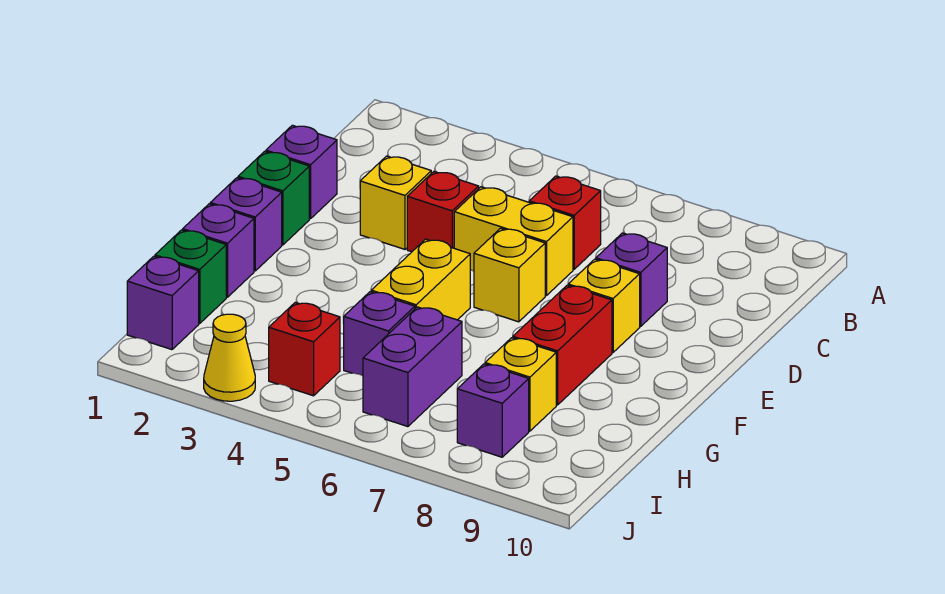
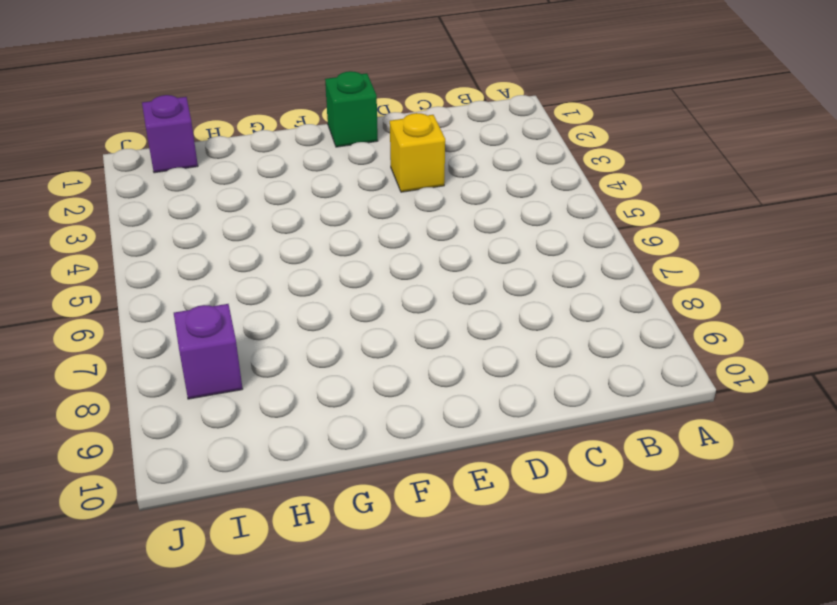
none -> red 1x1 brick [529,176,601,269]
none -> purple 1x1 brick [266,125,337,219]
none -> red 1x1 brick [407,172,479,252]

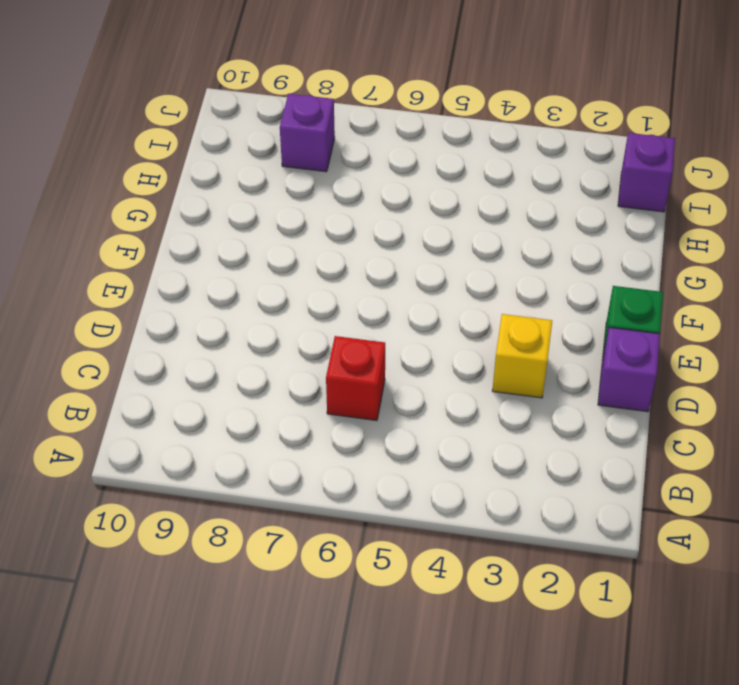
none -> red 1x1 brick [407,172,479,252]
none -> yellow 1x2 brick [454,187,573,296]
none -> purple 1x1 brick [596,233,667,326]

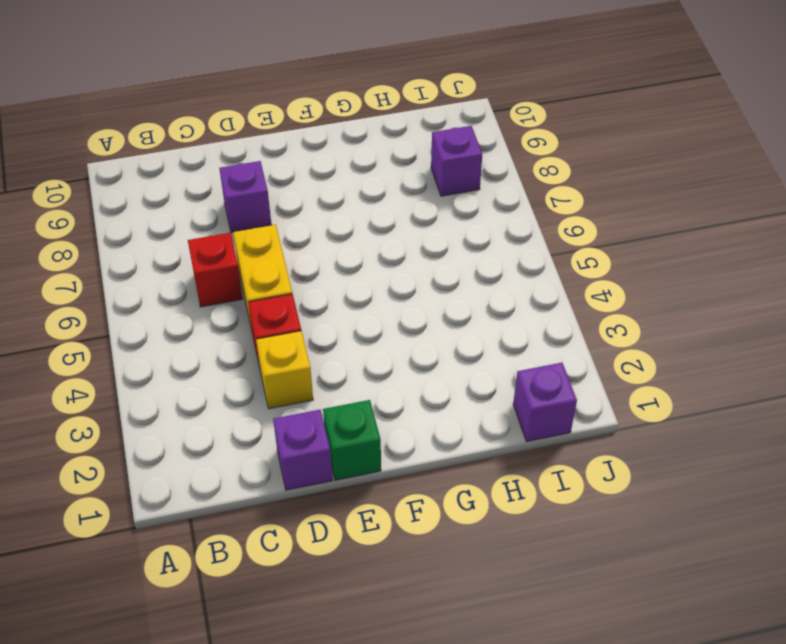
none -> yellow 1x1 brick [474,228,545,322]
none -> yellow 1x1 brick [568,259,640,352]
none -> purple 1x1 brick [210,178,282,271]

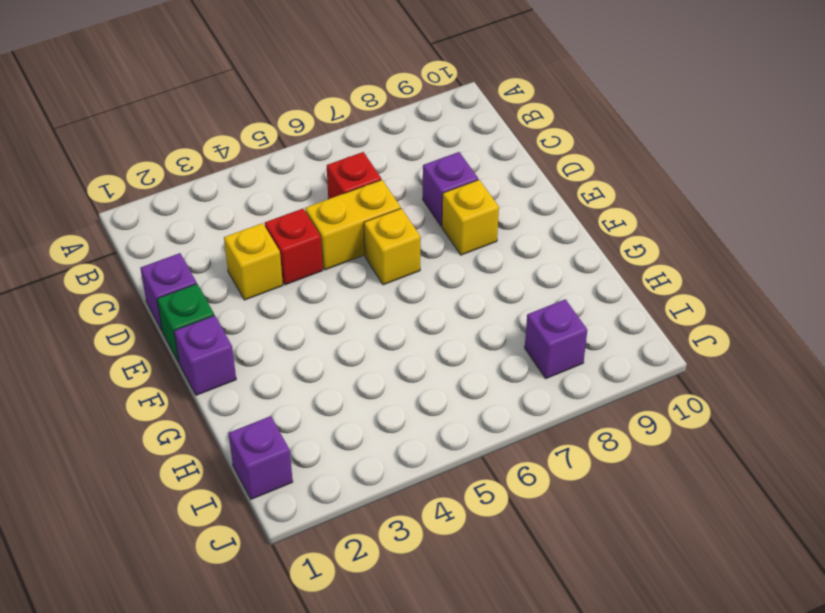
none -> yellow 1x2 brick [371,239,470,320]
none -> red 1x2 brick [513,285,612,405]
none -> purple 1x1 brick [183,204,254,297]

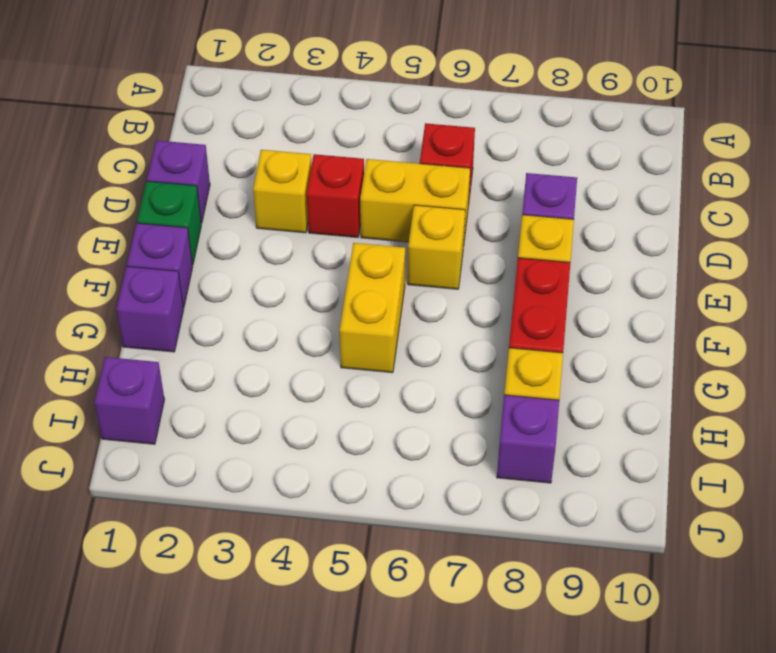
none -> green 1x1 brick [155,230,226,323]
none -> purple 1x1 brick [344,292,415,376]
none -> purple 1x2 brick [363,307,462,427]

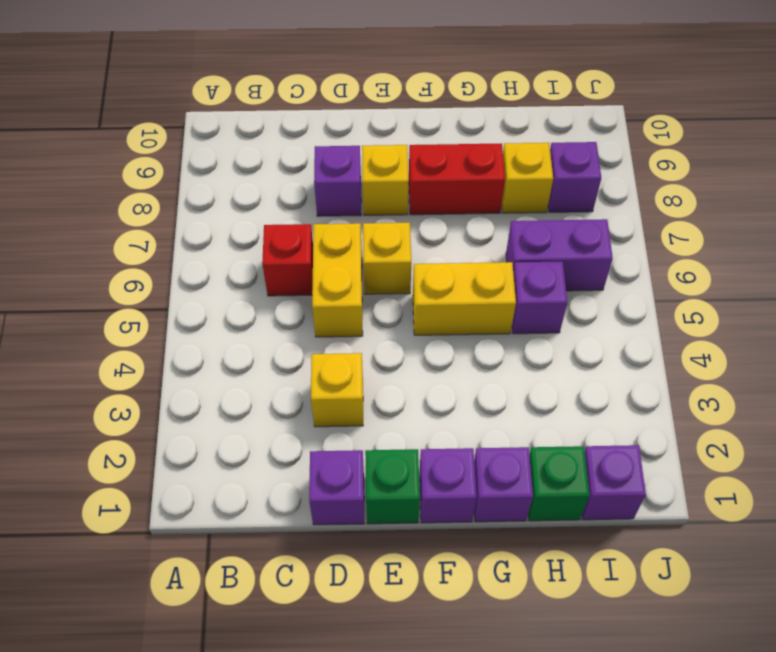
none -> red 1x1 brick [407,172,479,252]
none -> red 1x1 brick [269,302,340,396]
none -> yellow 1x1 cone [204,314,255,401]

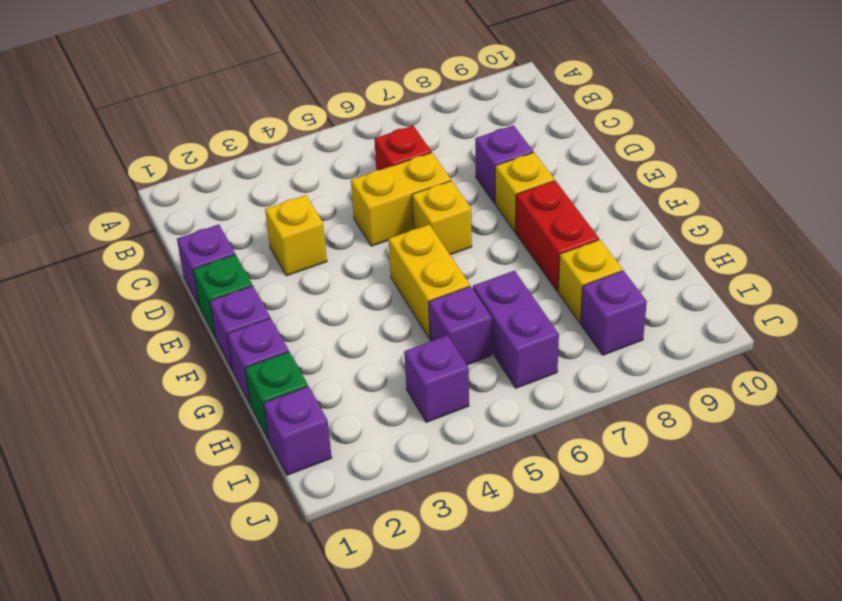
purple 1x1 brick [404,335,469,422] -> red 1x1 brick [269,302,340,396]
none -> red 1x1 brick [407,172,479,252]
none -> yellow 1x1 cone [204,314,255,401]

